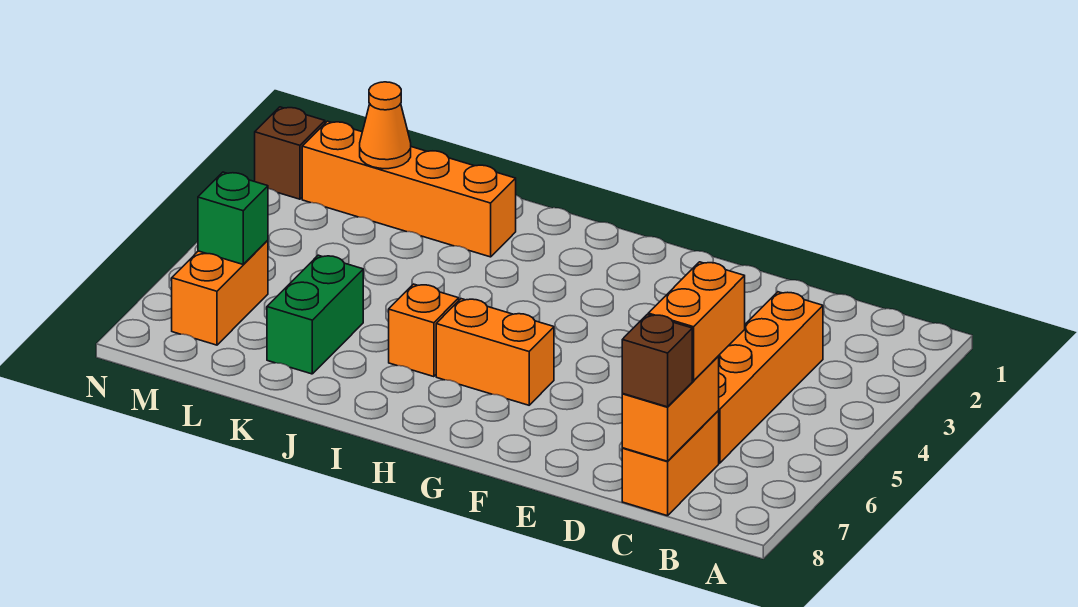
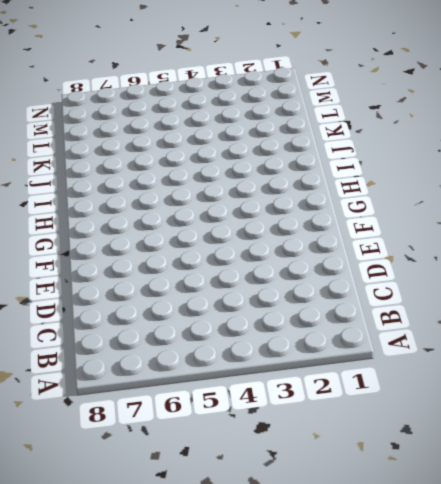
none -> orange 1x4 brick [718,292,823,463]
none -> orange 1x2 brick [622,411,719,516]
none -> orange 1x2 brick [436,299,554,405]

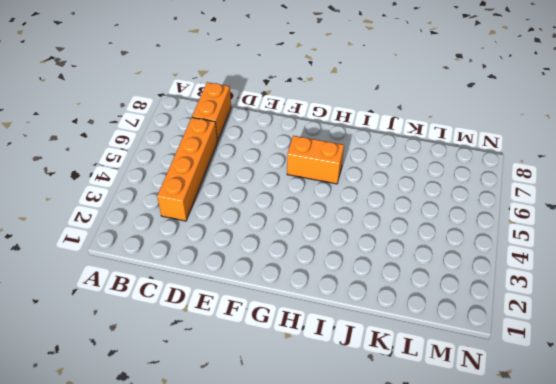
none -> orange 1x1 brick [389,284,459,377]
none -> orange 1x4 brick [302,121,516,257]
none -> green 1x2 brick [267,255,363,374]

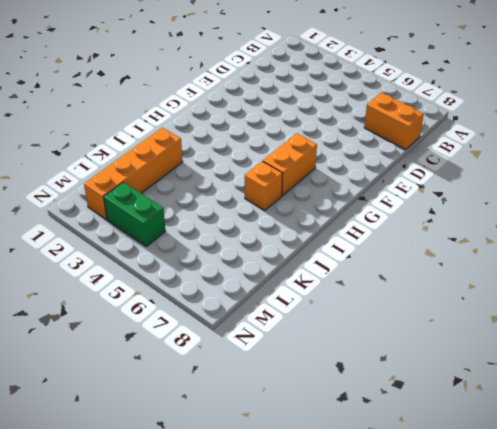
green 1x2 brick [104,182,165,246] -> green 1x2 brick moved to [267,255,363,374]
none -> orange 1x4 brick [718,292,823,463]
none -> orange 1x2 brick [172,240,268,345]
none -> brown 1x1 brick [255,107,325,199]

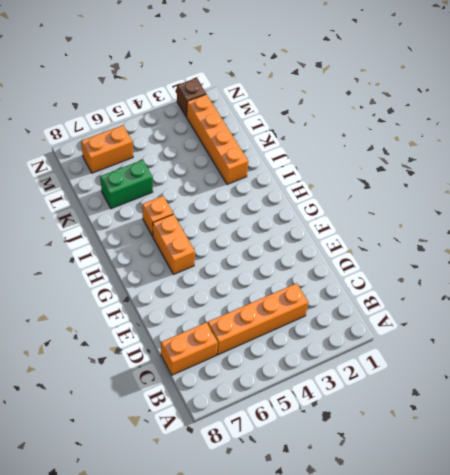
none -> orange 1x2 brick [622,357,719,461]
none -> orange 1x1 cone [360,82,411,169]
none -> green 1x1 brick [198,172,268,264]

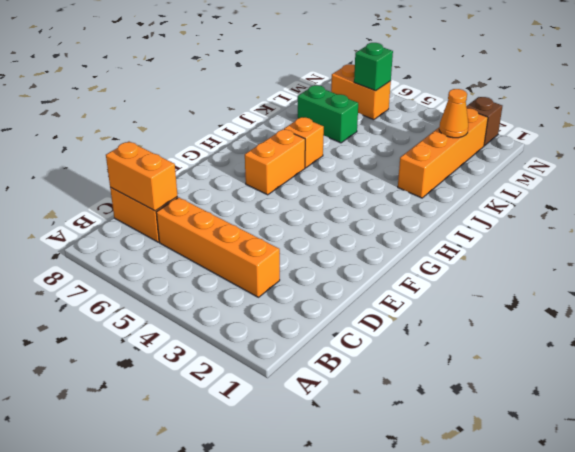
none -> orange 1x2 brick [648,262,745,381]
none -> brown 1x1 brick [622,315,692,407]

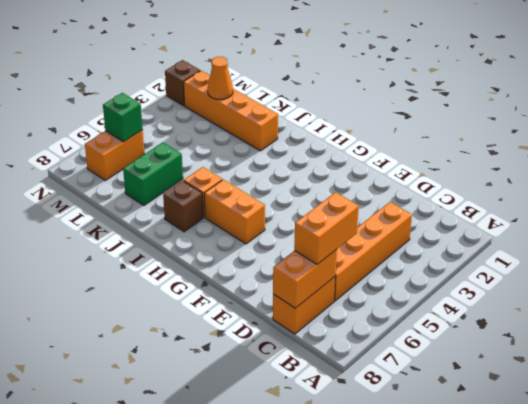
brown 1x1 brick [163,181,203,232] -> brown 1x1 brick moved to [622,315,692,407]

